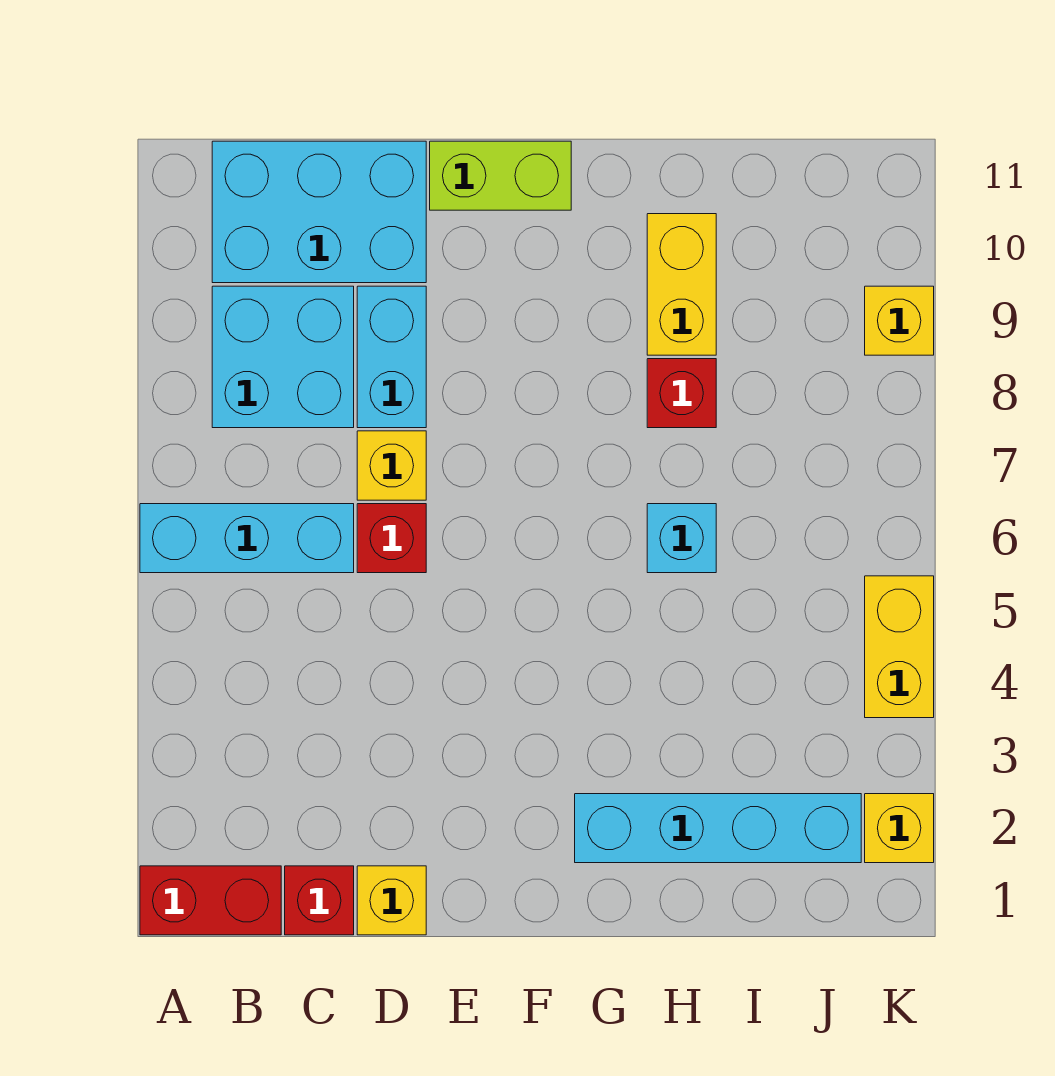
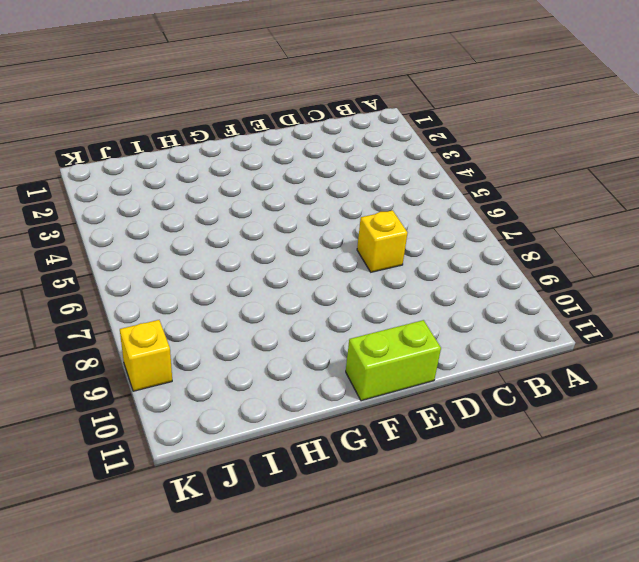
none -> red 1x2 brick [140,866,281,935]
none -> cyan 1x3 brick [140,504,354,573]
none -> cyan 2x2 brick [212,286,354,428]

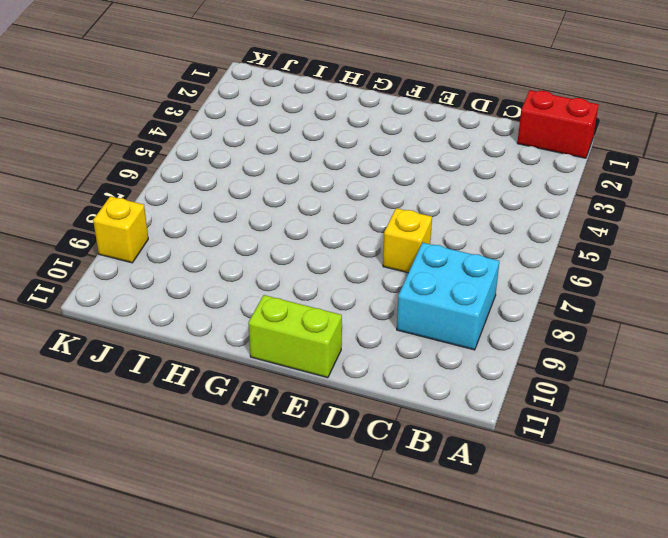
none -> cyan 1x3 brick [140,504,354,573]
none -> cyan 2x3 brick [212,141,426,283]
none -> red 1x1 brick [285,866,354,935]

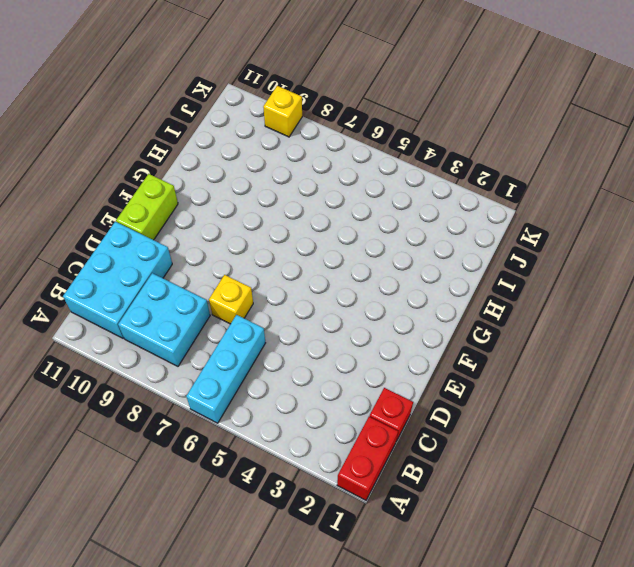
none -> yellow 1x1 brick [357,866,426,935]
none -> red 1x1 brick [357,504,426,573]
none -> cyan 1x2 brick [357,286,426,428]

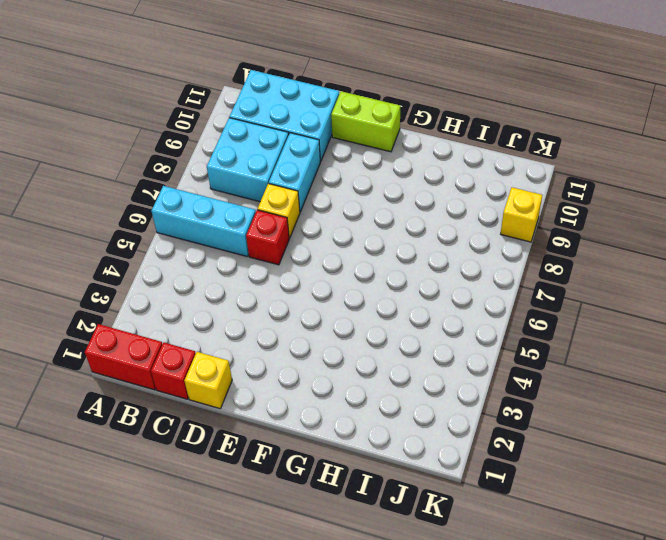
none -> cyan 1x4 brick [575,794,861,863]
none -> cyan 1x1 brick [647,504,716,573]
none -> red 1x1 brick [647,359,716,428]

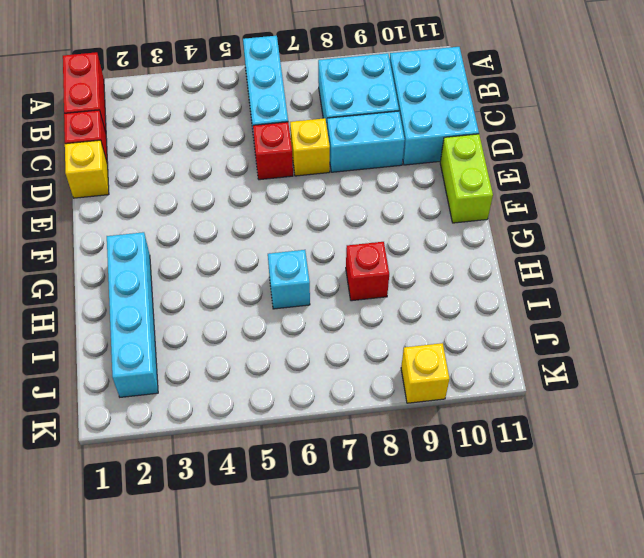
none -> yellow 1x2 brick [647,214,716,355]
none -> yellow 1x1 brick [865,794,934,863]
none -> yellow 1x2 brick [865,576,934,718]

